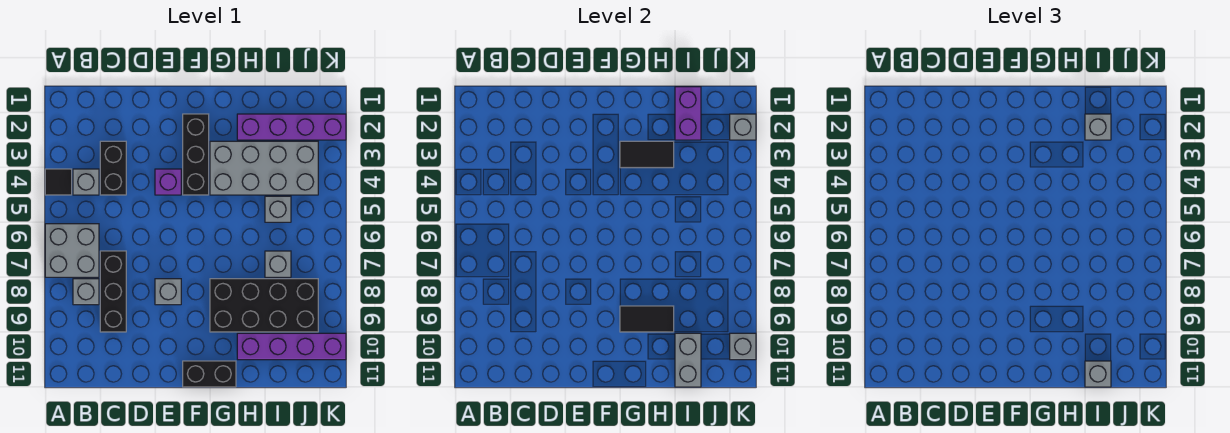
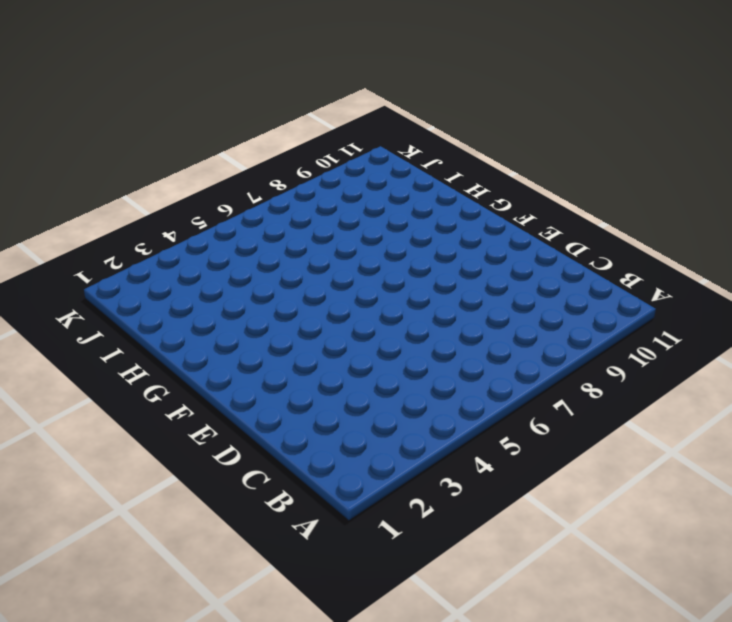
none -> black 1x1 tile [45,169,72,195]
none -> grey 2x2 brick [45,224,99,277]
none -> grey 1x1 brick [73,169,99,195]

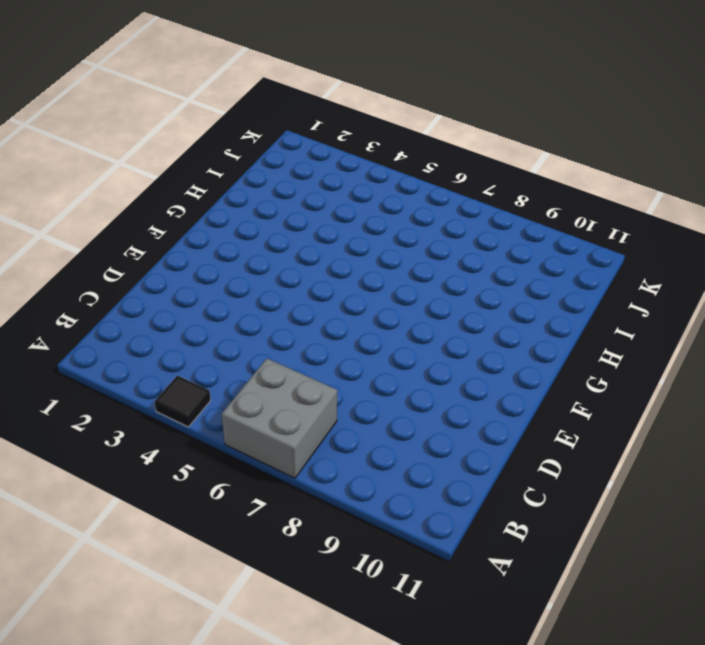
none -> grey 1x1 brick [73,169,99,195]
none -> grey 1x1 brick [73,279,99,305]
none -> black 1x2 brick [100,141,126,195]

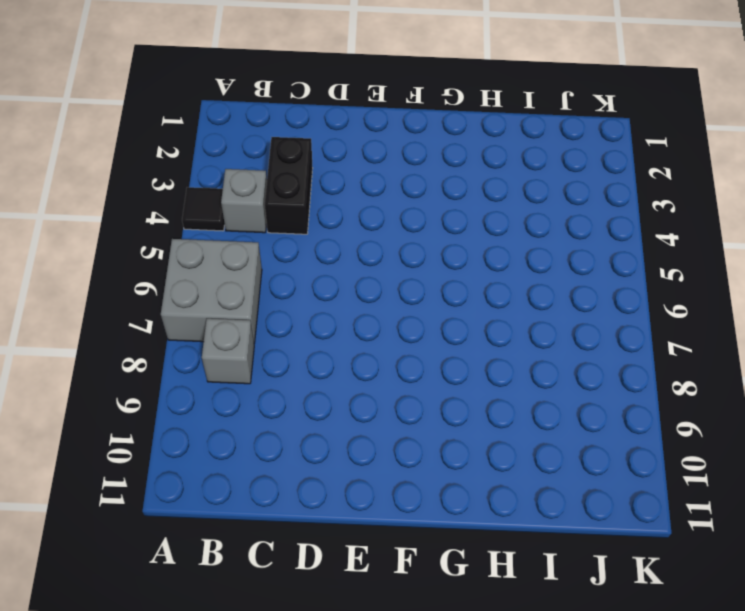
none -> black 1x3 brick [100,251,126,332]
none -> purple 1x1 brick [155,169,181,195]
none -> grey 1x1 brick [155,279,181,305]

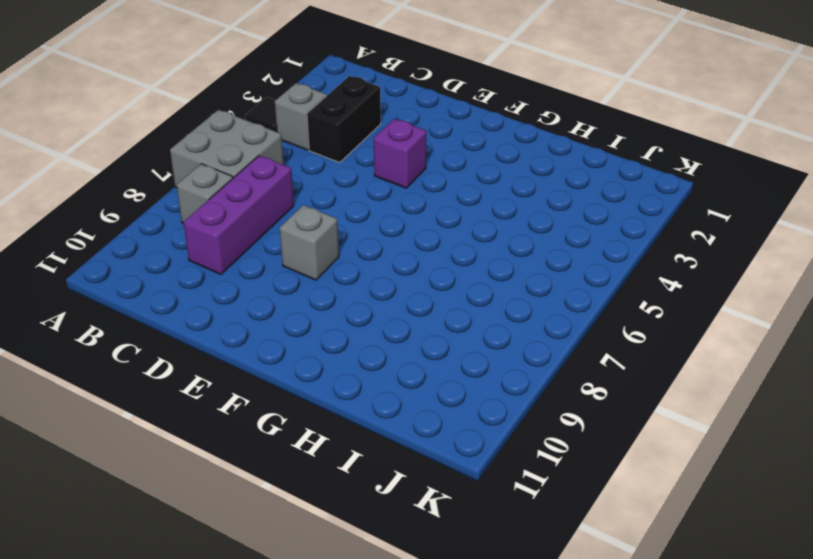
purple 1x3 brick [184,155,294,274] -> black 1x3 brick [100,251,126,332]
none -> black 1x3 brick [183,114,209,195]
none -> black 1x2 brick [183,361,236,387]
none -> grey 2x4 brick [210,141,318,195]

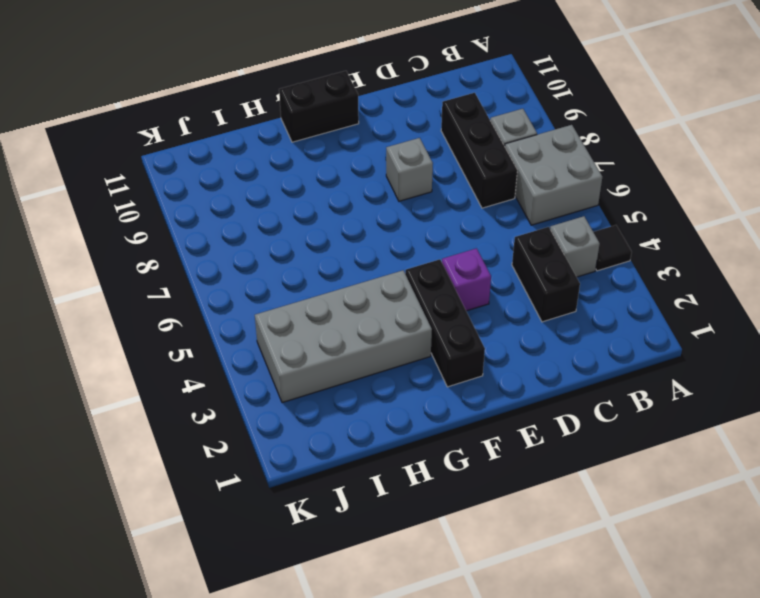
none -> black 2x4 brick [210,279,318,332]
none -> purple 1x4 brick [237,114,346,140]
none -> purple 1x4 brick [237,333,346,360]

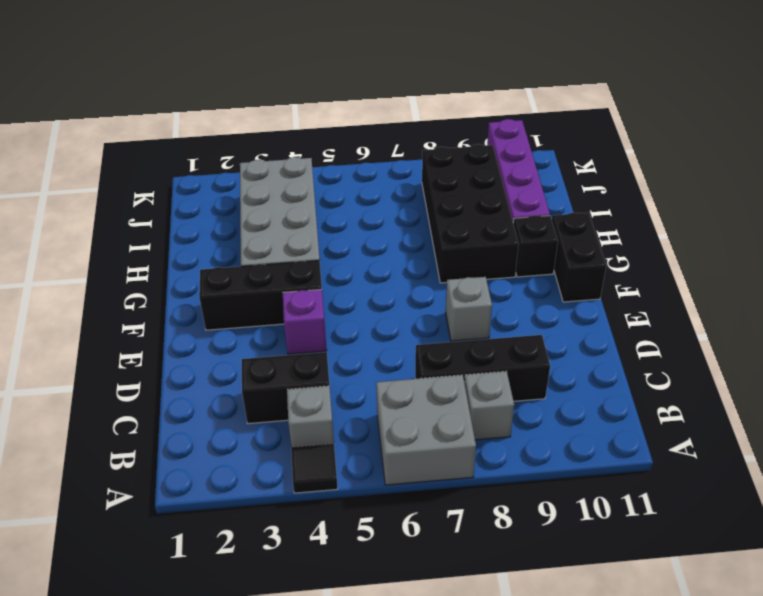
black 1x1 brick [513,215,558,277] -> none
none -> purple 1x4 brick [237,114,346,140]
none -> grey 1x1 brick [265,196,291,222]
none -> grey 1x1 brick [265,251,291,277]

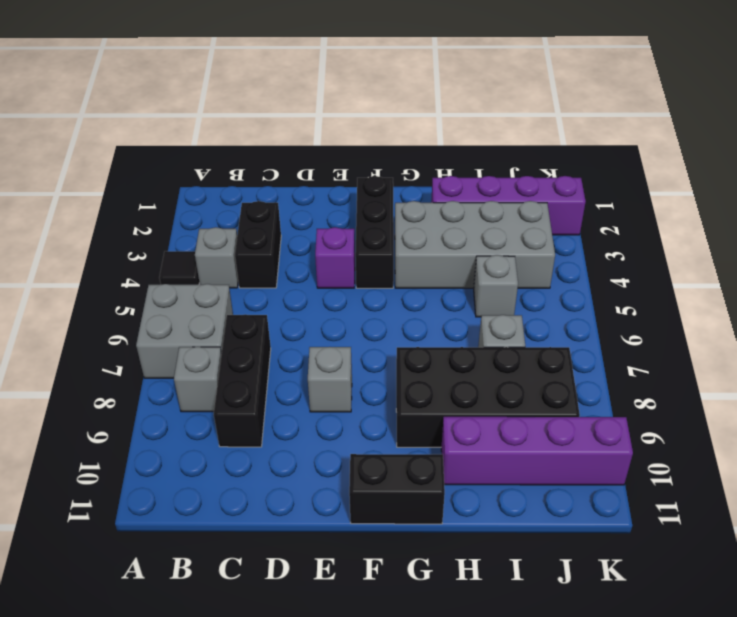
none -> black 1x2 tile [620,141,674,168]
none -> black 1x2 tile [620,306,674,332]
none -> purple 1x2 brick [675,87,701,140]

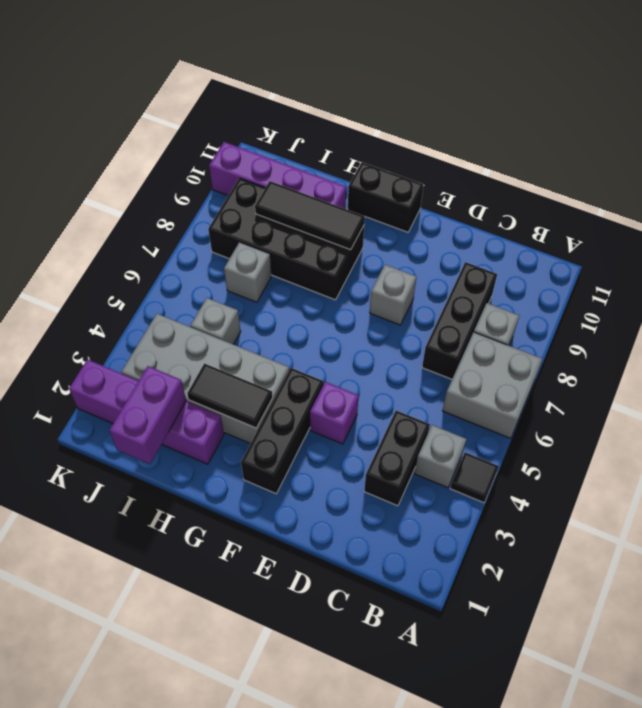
black 1x3 tile [255,181,365,250] -> black 1x2 tile [620,306,674,332]
none -> grey 1x2 brick [675,333,701,387]
none -> grey 1x1 brick [730,114,756,140]
none -> grey 1x1 brick [730,333,756,360]

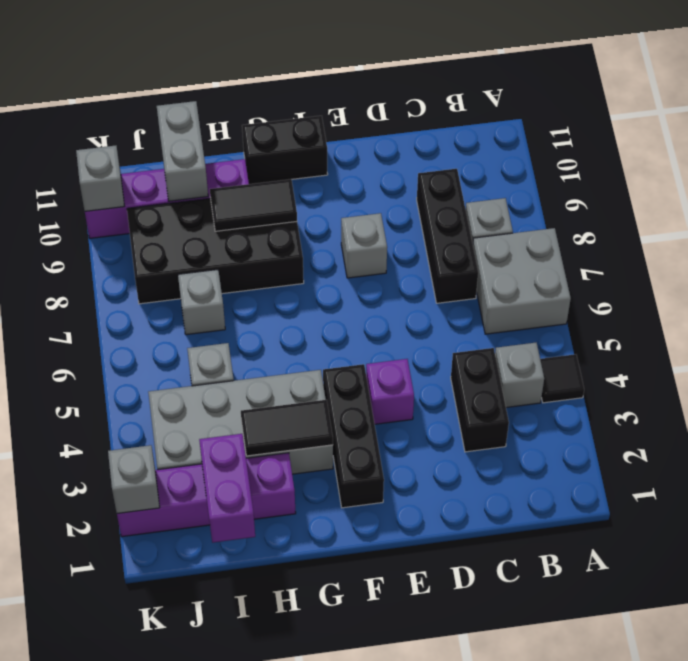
none -> grey 1x1 brick [1085,114,1111,140]
none -> grey 1x1 brick [1085,361,1111,387]

